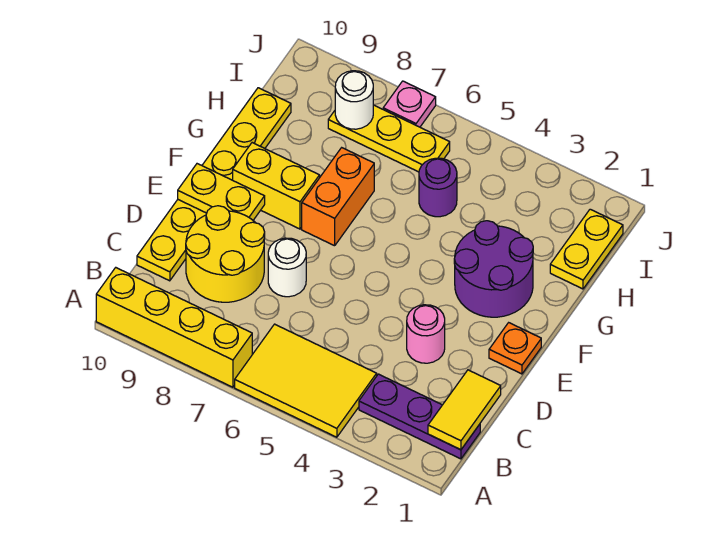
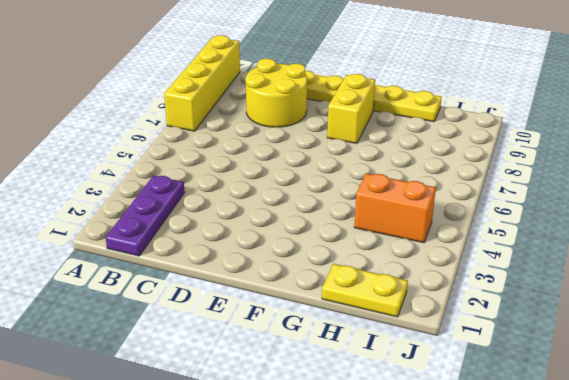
orange 1x2 brick [354,174,436,243] -> orange 1x2 brick moved to [302,148,374,246]
none -> yellow 2x3 tile [235,324,377,437]
none -> pink 1x1 round brick [407,305,445,363]
none -> white 1x1 round brick [268,238,306,297]

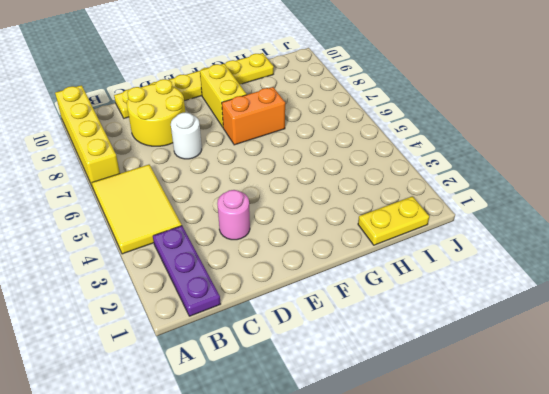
none -> orange 1x1 plate [489,323,541,374]
none -> purple 2x2 round brick [454,221,533,317]
none -> purple 1x1 round brick [419,158,457,217]

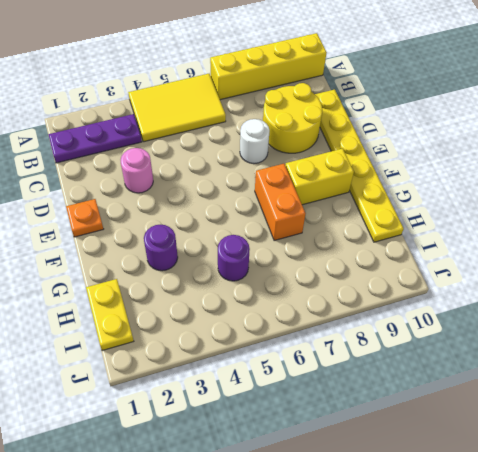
purple 1x1 round brick [144,225,178,271] -> purple 2x2 round brick [454,221,533,317]
none -> yellow 1x3 plate [328,105,450,172]
none -> pink 1x1 plate [383,81,436,127]
none -> yellow 1x2 tile [428,370,501,450]

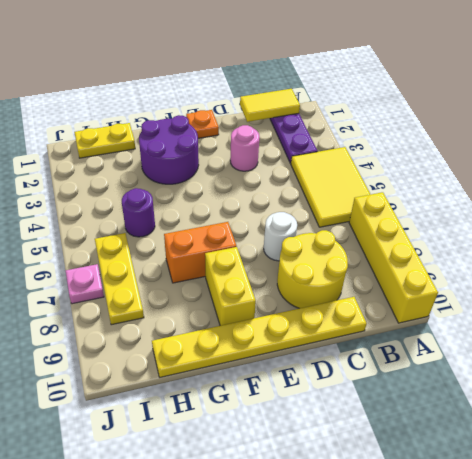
none -> yellow 1x2 plate [178,164,265,220]
none -> white 1x1 round brick [335,71,373,129]

